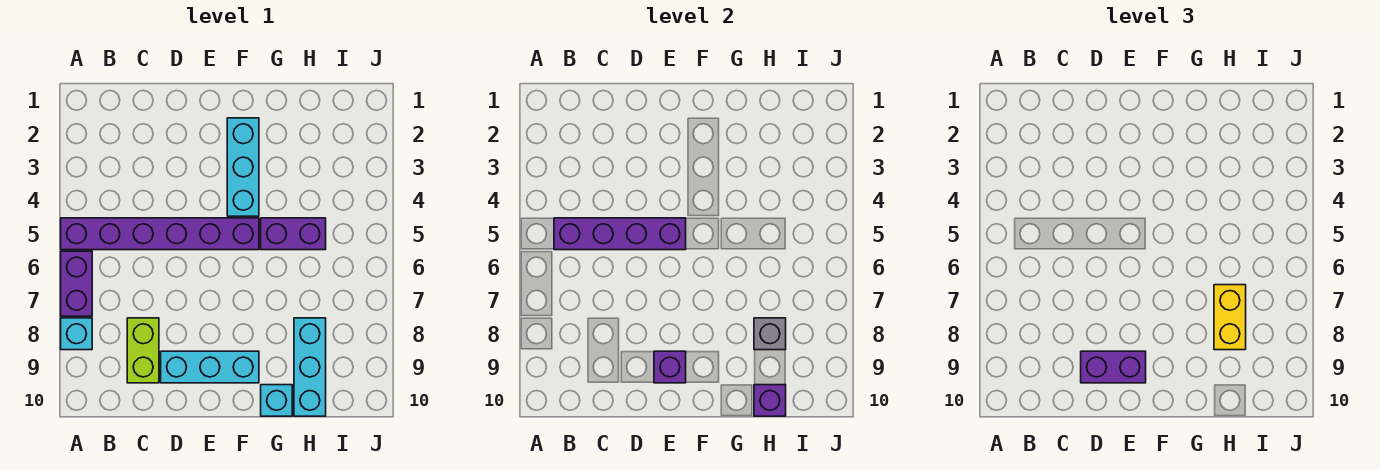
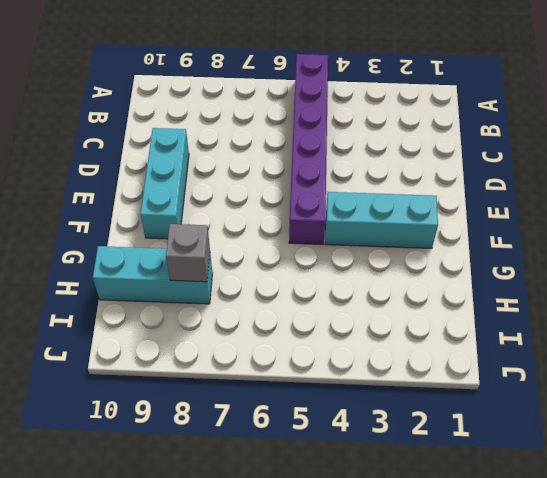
none -> purple 1x2 brick [61,251,92,316]
none -> cyan 1x1 brick [61,318,92,350]
none -> lime 1x2 brick [127,318,159,383]

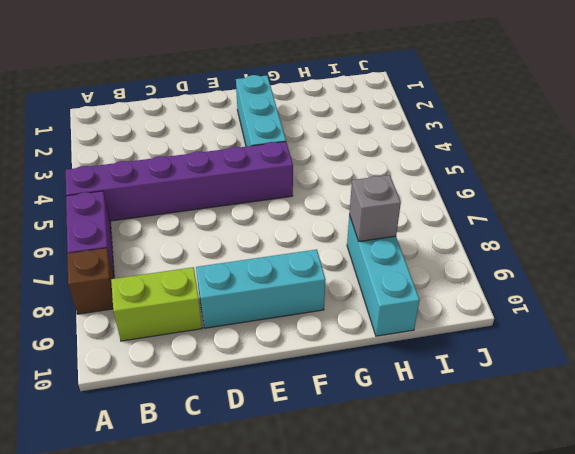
brown 1x1 brick [67,248,114,314] -> cyan 1x1 brick [61,318,92,350]
lime 1x2 brick [111,267,202,341] -> lime 1x2 brick turned to [127,318,159,383]
none -> purple 1x2 brick [261,218,326,250]
none -> cyan 1x1 brick [261,385,292,416]
none -> purple 1x4 brick [554,218,686,250]

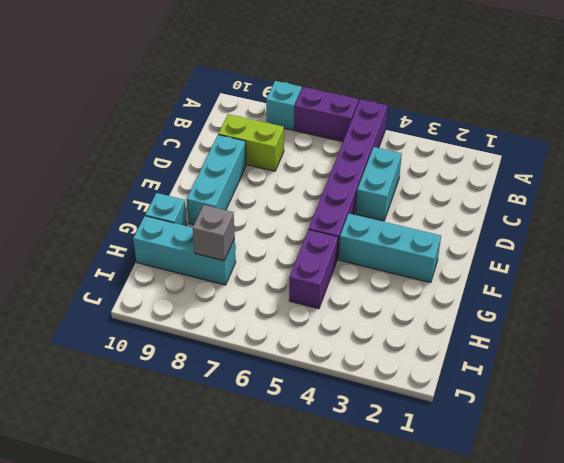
cyan 1x2 brick [356,147,402,221] -> none
none -> purple 1x4 brick [554,218,686,250]
none -> purple 1x1 brick [654,351,686,383]
none -> purple 1x1 brick [754,385,786,416]

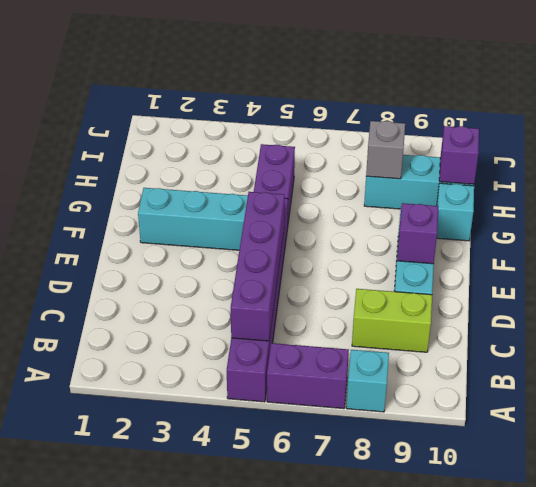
none -> purple 1x2 brick [1081,351,1146,383]
none -> yellow 1x2 brick [1214,285,1246,350]

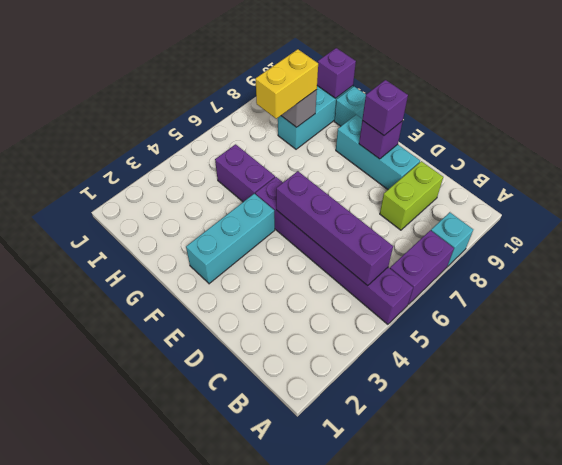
purple 1x1 brick [362,80,408,135] -> purple 1x2 brick [1081,351,1146,383]

